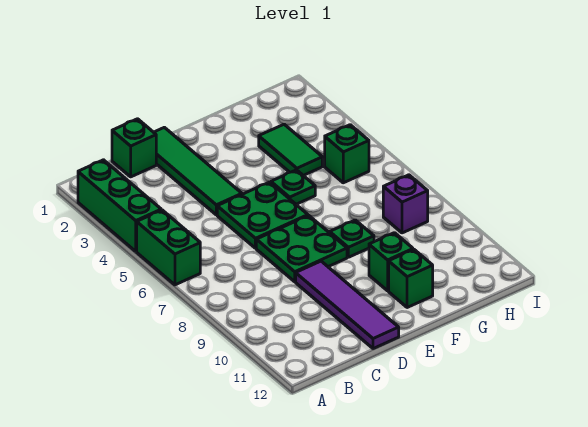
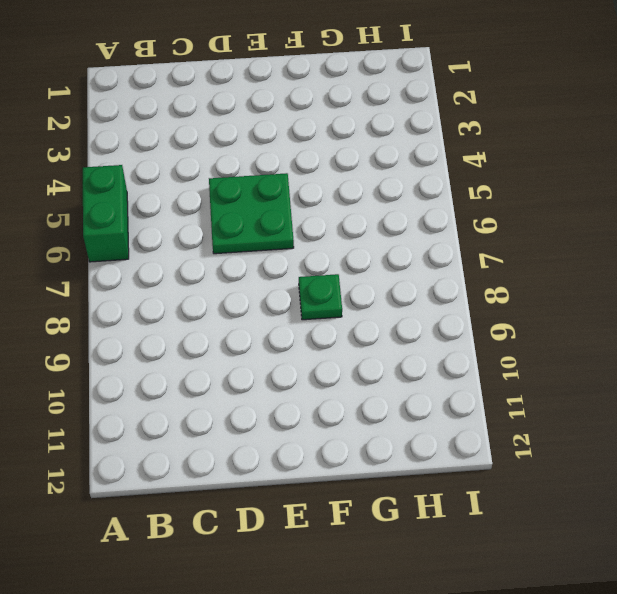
none -> green 1x3 brick [78,160,161,251]
none -> green 1x1 brick [112,119,156,177]
none -> green 1x4 tile [154,127,242,215]

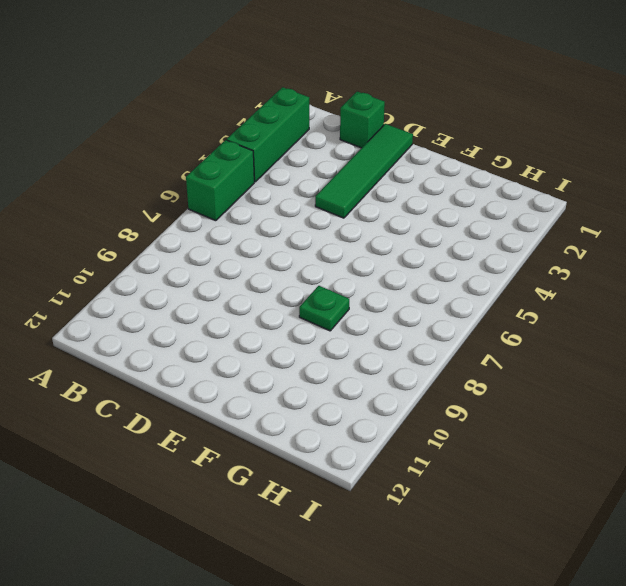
none -> green 2x2 plate [217,182,308,248]
none -> green 2x2 plate [256,216,347,282]
none -> purple 1x4 tile [296,261,399,349]

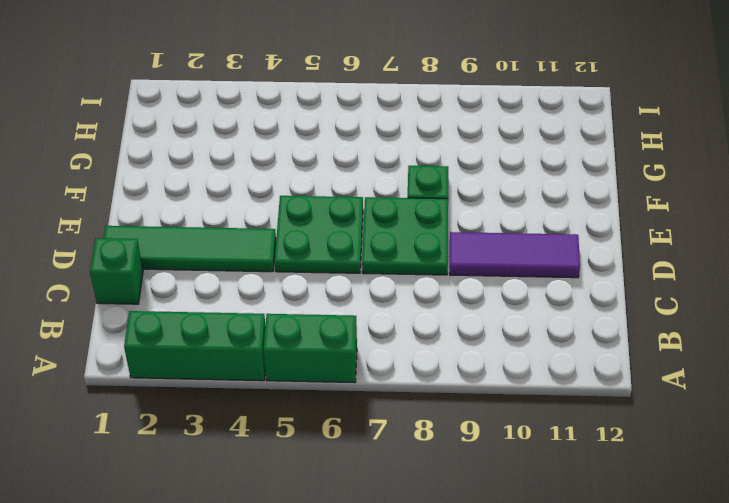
purple 1x3 tile [450,232,580,278] -> purple 1x4 tile [296,261,399,349]
none -> green 1x1 plate [271,170,315,204]
none -> green 1x1 brick [369,233,413,291]
none -> green 1x1 brick [389,250,433,308]

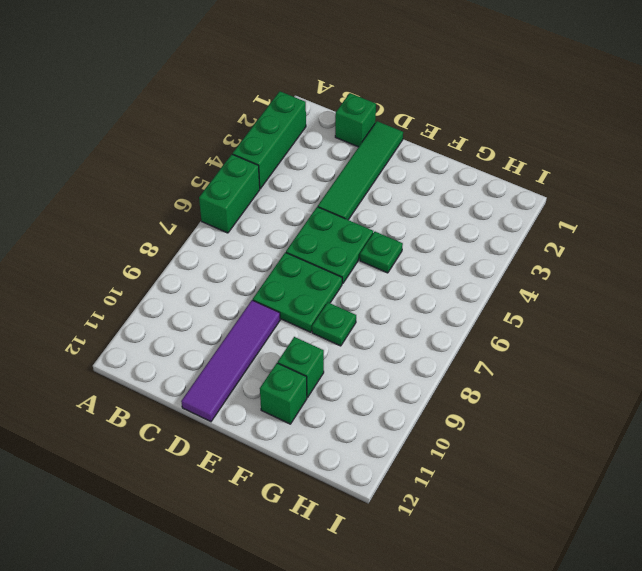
none -> green 1x2 tile [259,124,322,175]
none -> green 1x1 brick [325,125,369,183]
none -> purple 1x1 brick [383,175,428,233]

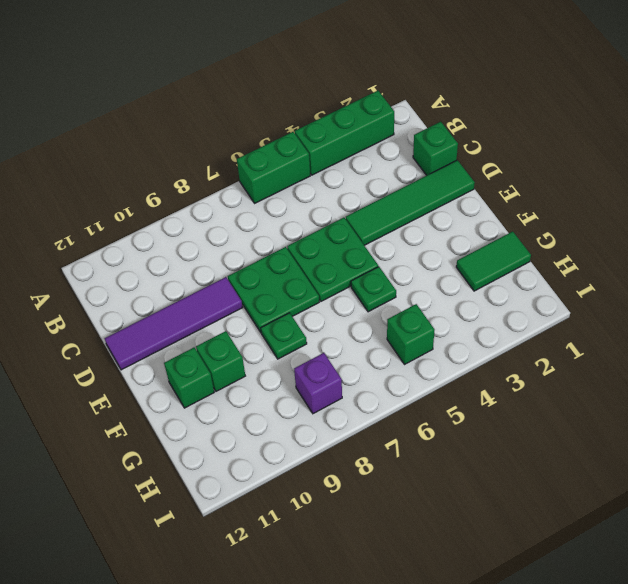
green 1x2 tile [456,231,531,291] -> green 1x2 tile moved to [259,124,322,175]

